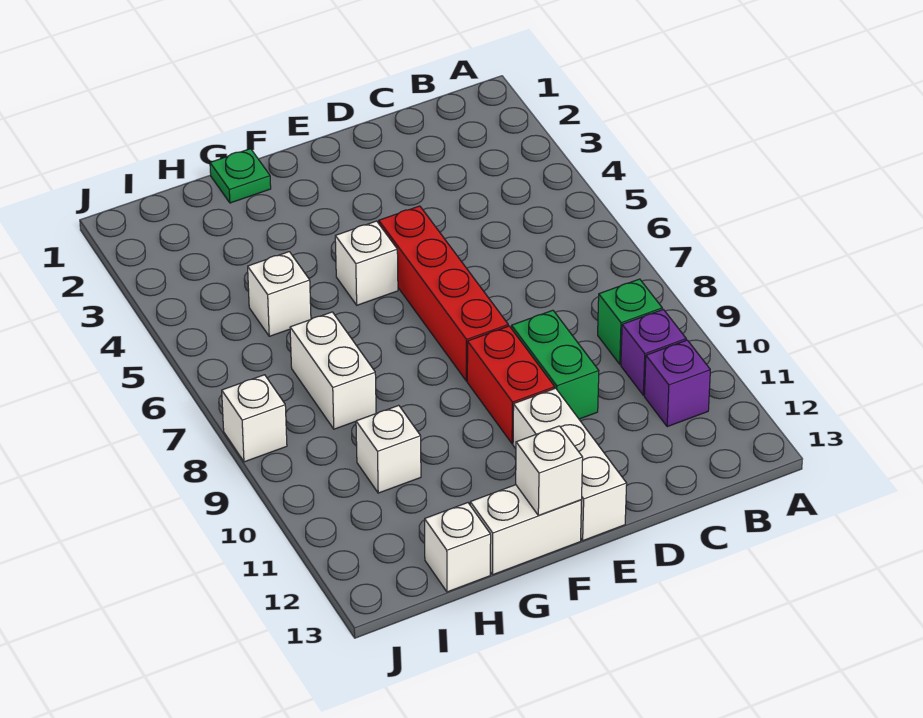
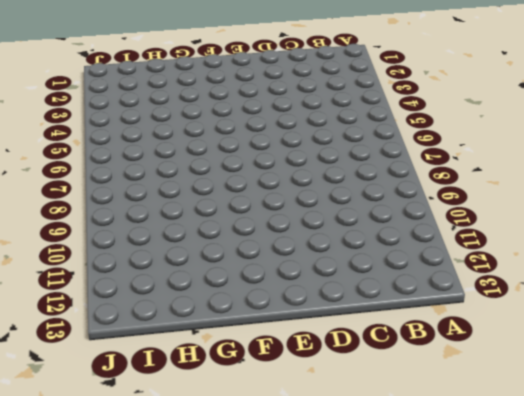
none -> green 1x1 brick [598,279,662,364]
none -> purple 1x1 brick [621,309,686,395]
none -> purple 1x1 brick [644,340,710,427]

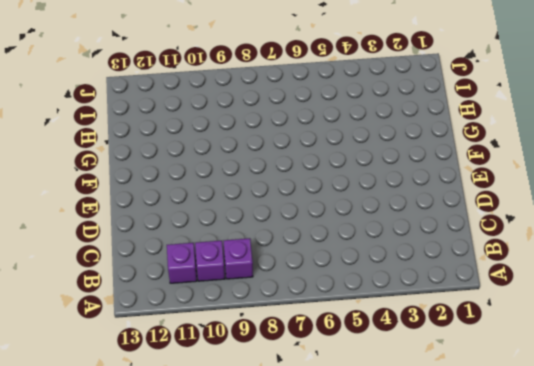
purple 1x1 brick [224,238,253,279] -> green 1x1 brick [598,279,662,364]
none -> green 1x2 brick [511,310,599,419]
none -> red 1x4 brick [379,206,508,381]
none -> red 1x2 brick [467,326,555,444]

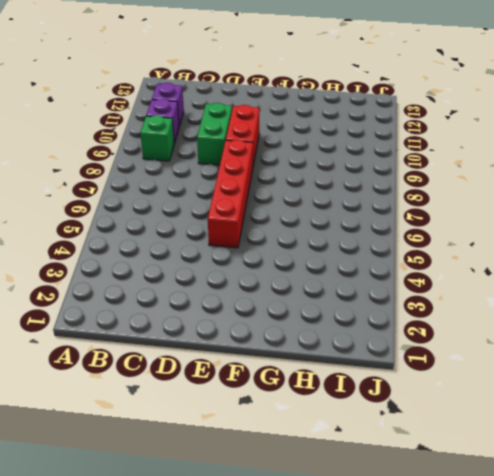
none -> white 1x3 brick [513,388,627,541]
none -> white 1x1 brick [335,221,398,305]
none -> white 1x2 brick [470,485,582,575]

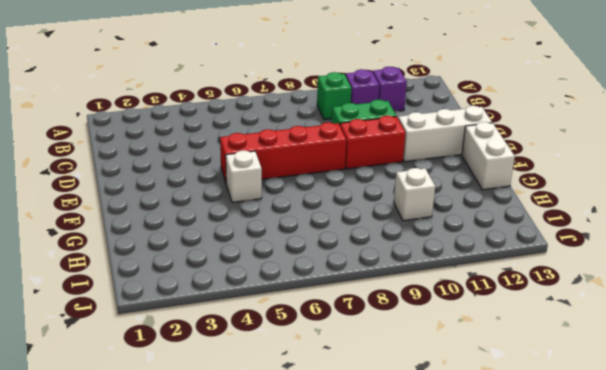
none -> green 1x1 plate [210,149,271,203]
none -> white 1x1 brick [248,252,311,336]
none -> white 1x2 brick [290,312,376,429]

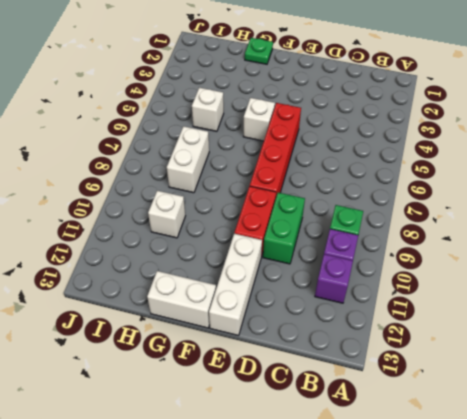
none -> white 1x1 brick [425,503,491,592]
none -> white 1x1 brick [222,375,287,462]
none -> white 1x1 brick [516,426,583,515]

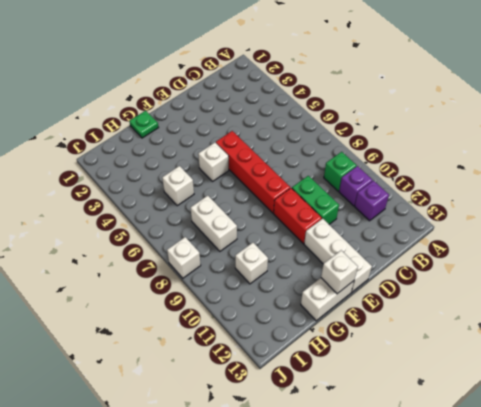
none -> white 1x1 brick [425,503,491,592]

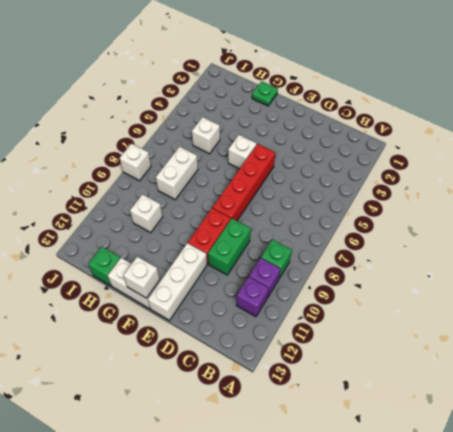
green 1x1 brick [88,247,120,286] -> white 1x1 brick [425,503,491,592]

